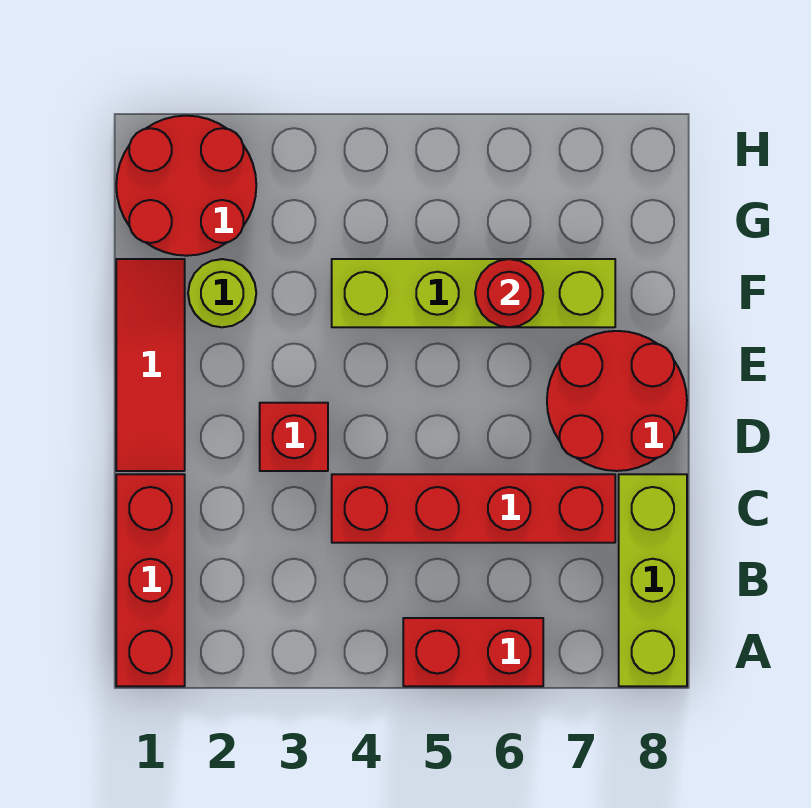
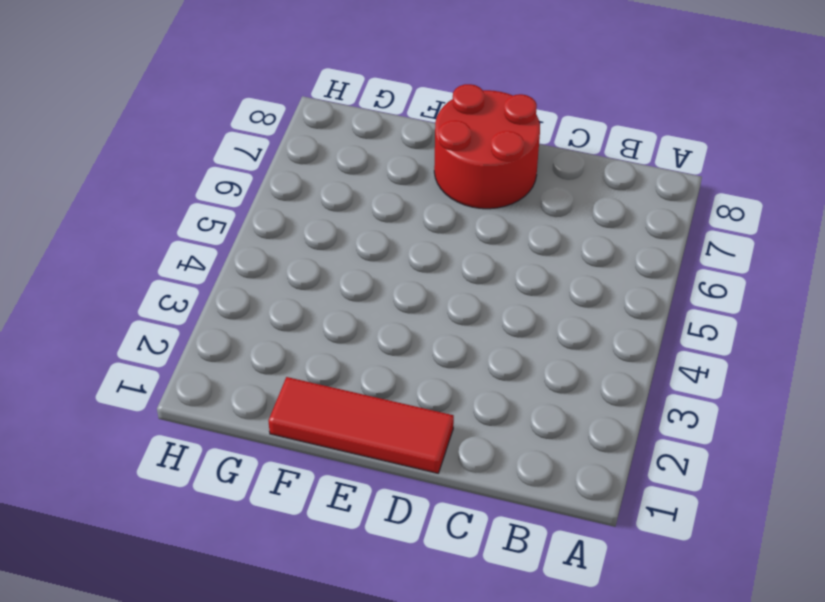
none -> red 1x3 brick [116,474,185,686]
none -> red 1x2 brick [403,618,543,686]

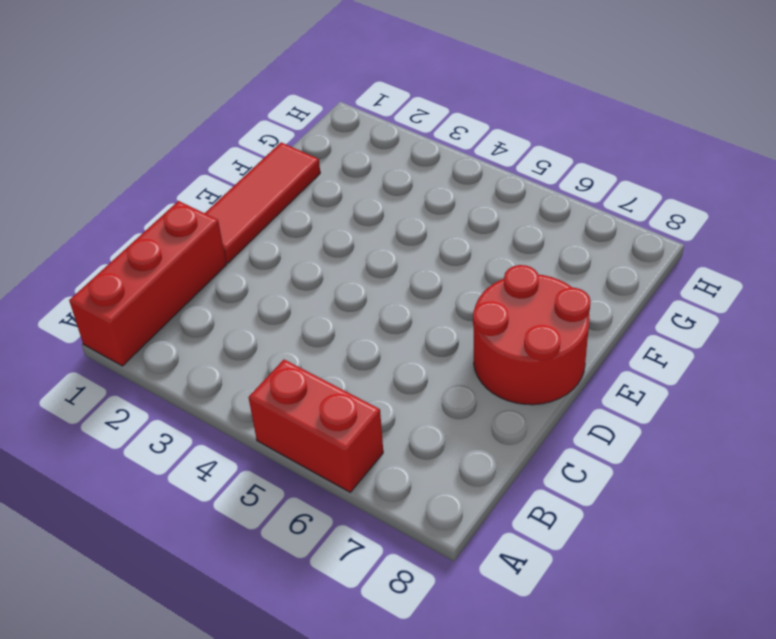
none -> lime 1x3 brick [619,474,687,686]
none -> red 1x4 brick [332,474,615,543]

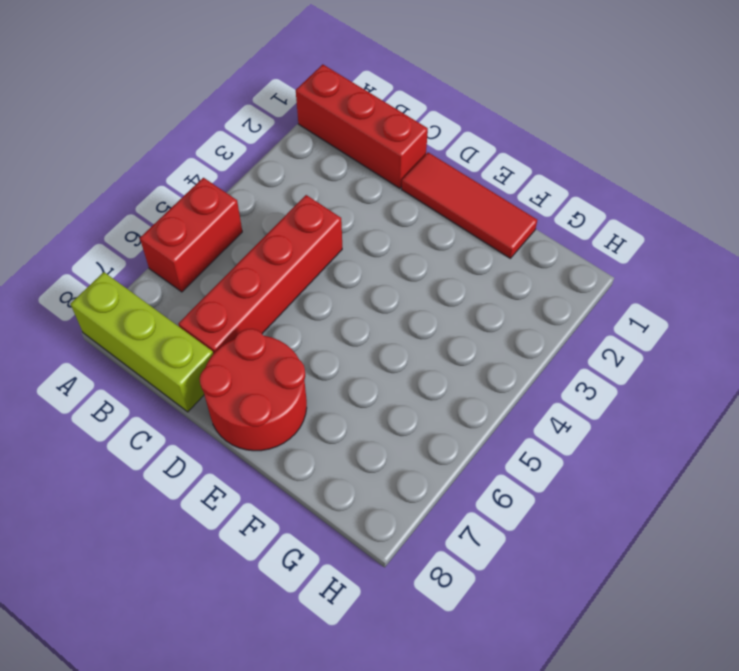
none -> red 1x1 brick [260,403,328,471]
none -> lime 1x1 round brick [188,259,256,327]

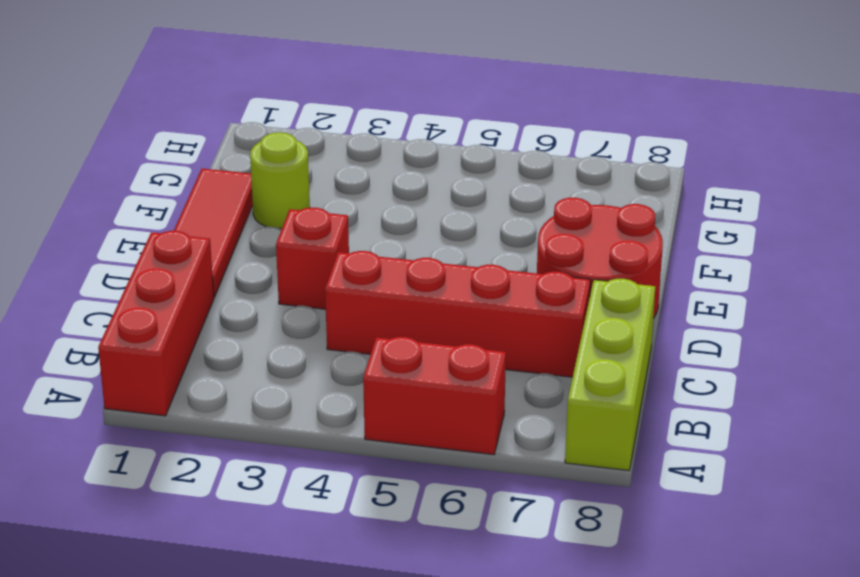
none -> lime 1x4 brick [332,259,615,327]
none -> red 2x2 round brick [116,116,256,256]

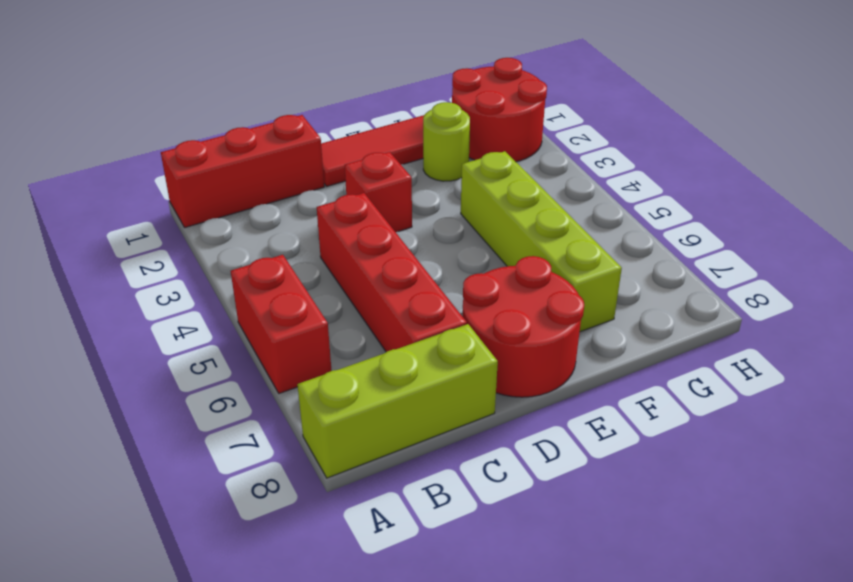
none -> red 1x1 round brick [475,259,543,327]

